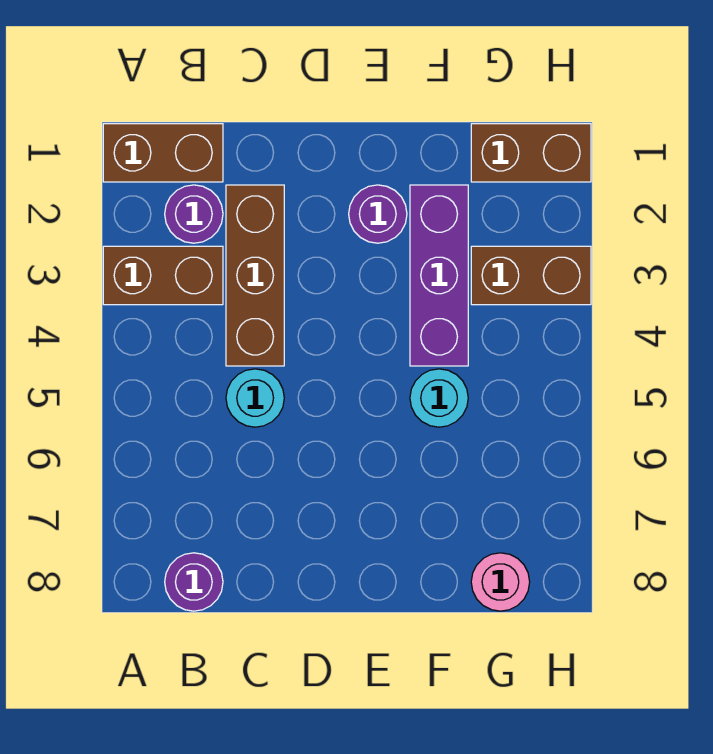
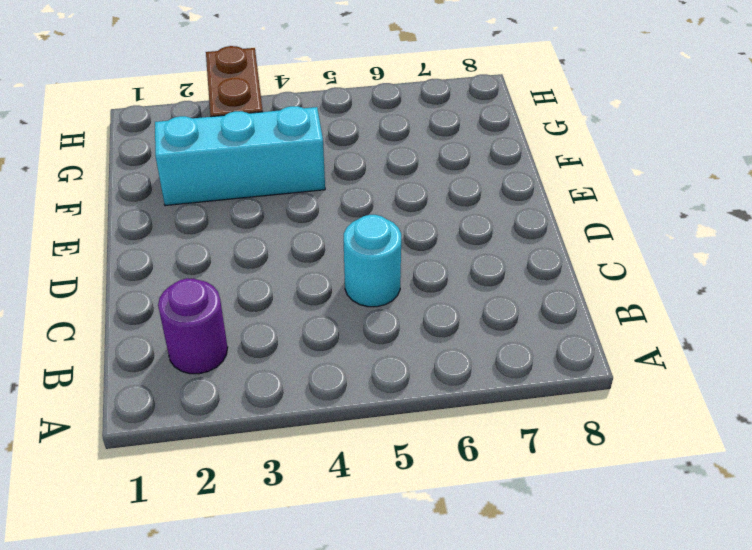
cyan 1x3 brick [155,106,325,205] -> purple 1x3 brick [410,185,468,366]
none -> brown 1x2 brick [103,124,223,182]
none -> brown 1x2 brick [103,246,223,305]
none -> purple 1x1 round brick [165,553,223,611]

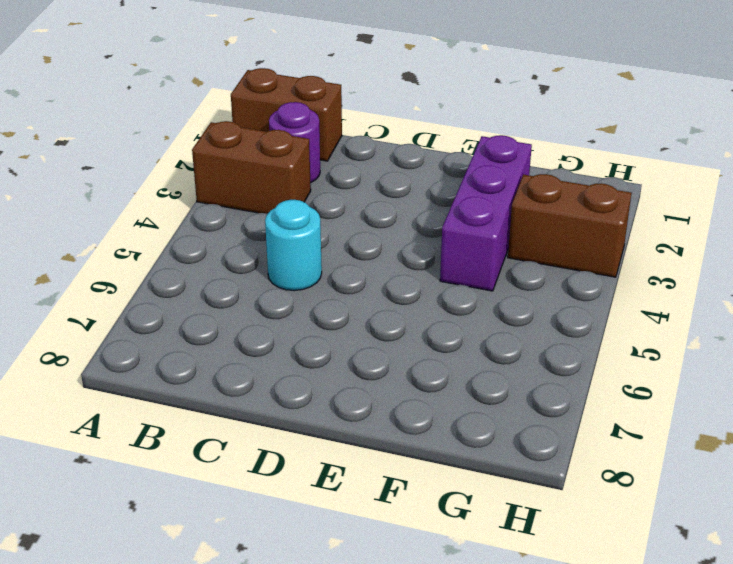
none -> purple 1x1 round brick [165,553,223,611]
none -> brown 1x3 brick [226,185,284,366]
none -> purple 1x1 round brick [349,185,407,243]

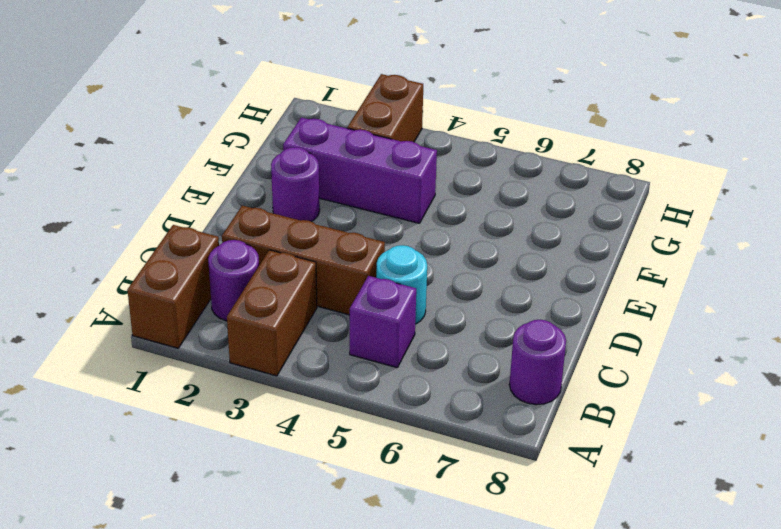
purple 1x1 brick [350,276,416,368] -> none
none -> cyan 1x1 round brick [410,369,468,427]
none -> brown 1x2 brick [471,124,591,182]
none -> pink 1x1 round brick [471,553,530,611]

